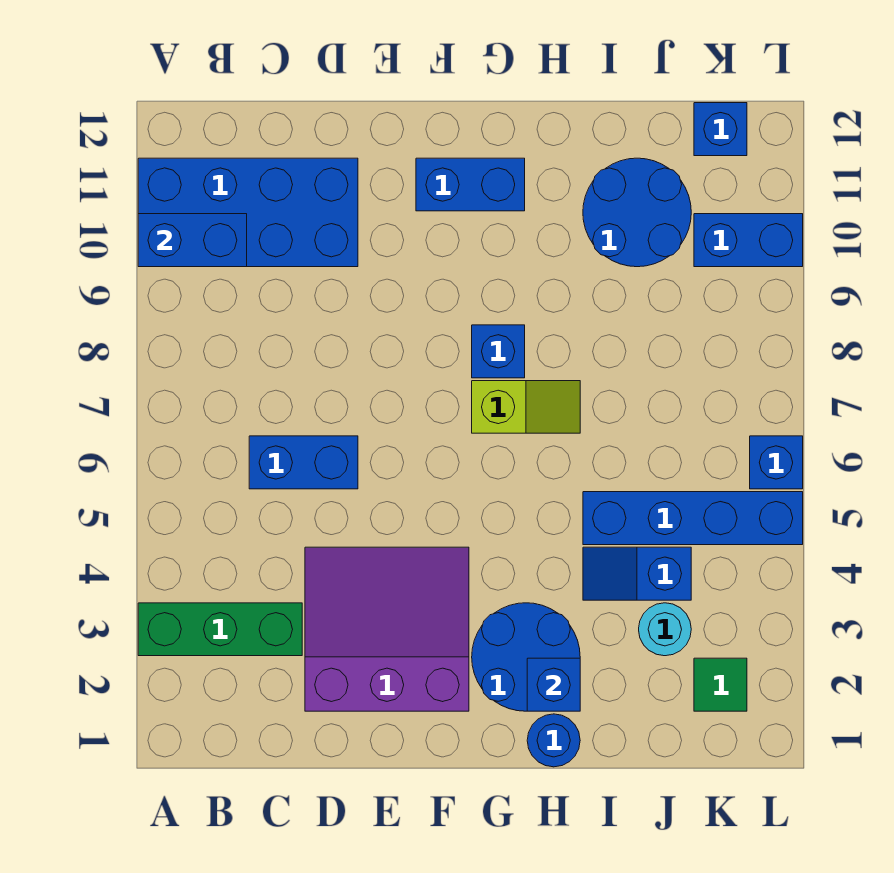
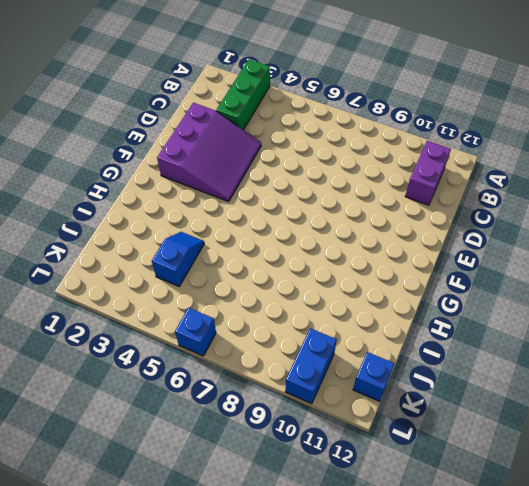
purple 1x2 brick [405,141,451,205] -> blue 2x4 brick [138,158,358,267]
none -> blue 1x2 brick [249,436,358,489]
none -> blue 1x2 brick [416,158,525,211]
none -> blue 2x2 round brick [472,603,580,711]

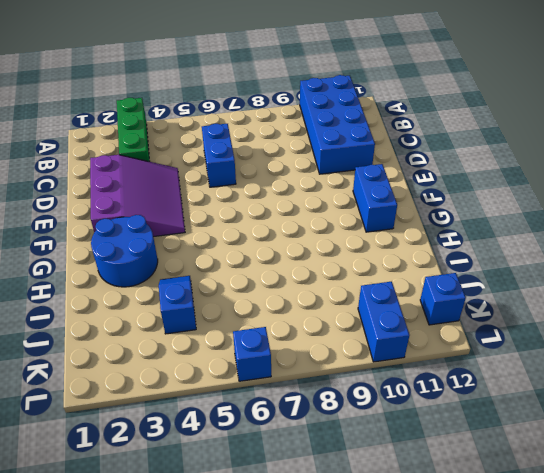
none -> lime 1x2 slope [472,381,580,433]
none -> blue 1x1 brick [472,325,525,378]
none -> blue 1x1 round brick [527,714,580,767]

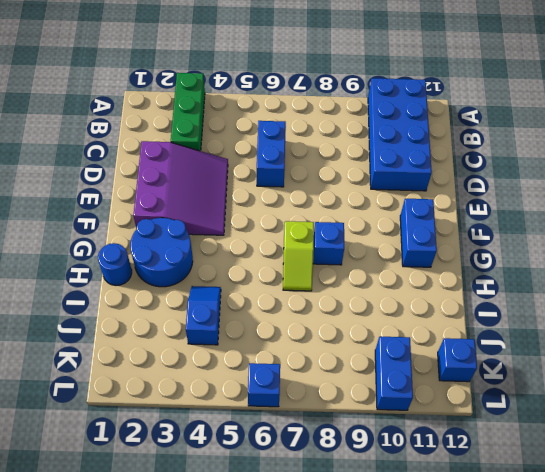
none -> blue 1x4 brick [583,492,803,545]
none -> blue 2x2 round brick [583,158,691,267]
none -> cyan 1x1 round brick [639,603,691,656]

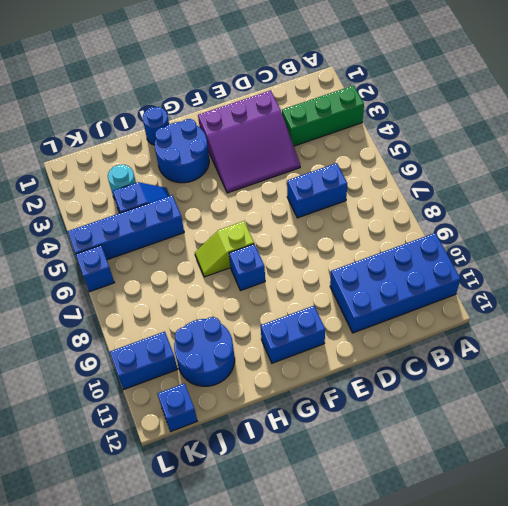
none -> green 1x1 tile [694,658,747,711]
none -> blue 1x2 brick [138,214,247,267]
none -> blue 1x1 brick [527,658,580,711]

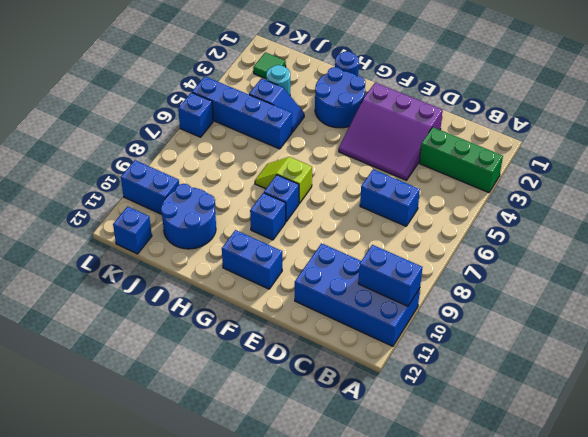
blue 1x1 brick [250,193,286,240] -> blue 1x1 brick moved to [527,658,580,711]

